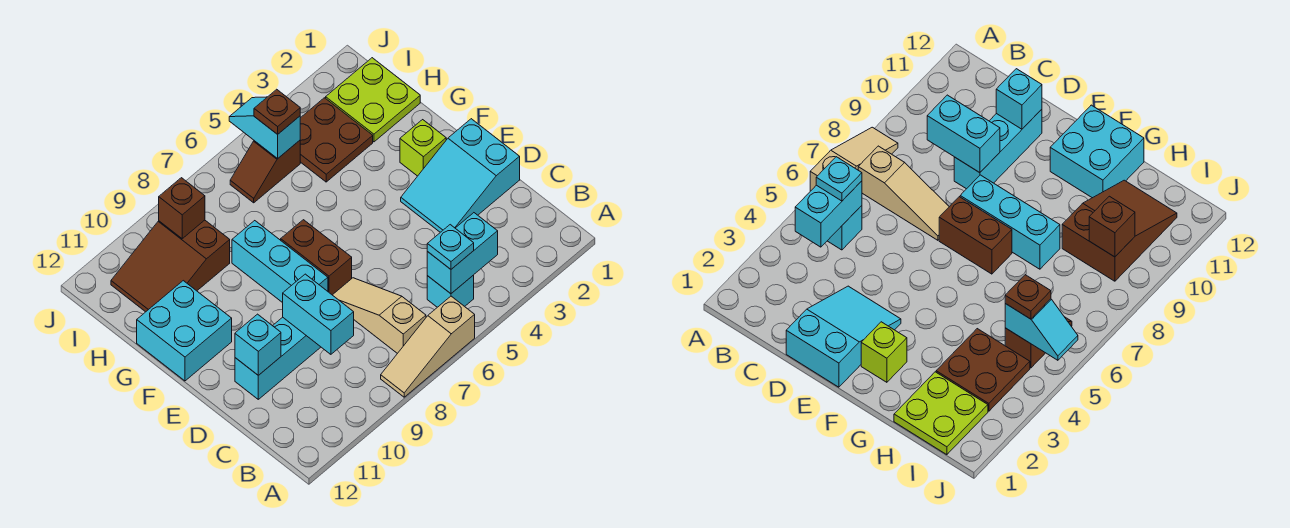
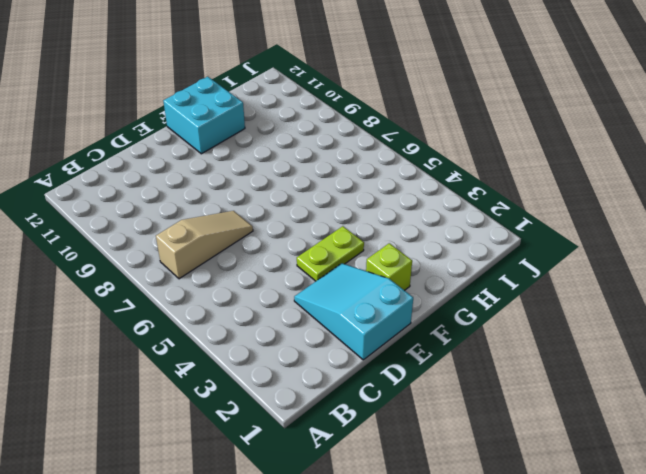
lime 1x2 plate [297,226,364,281] -> none
none -> tan 1x3 slope [381,296,475,397]
none -> cyan 1x1 brick [427,275,474,307]
none -> cyan 1x3 brick [235,317,321,399]

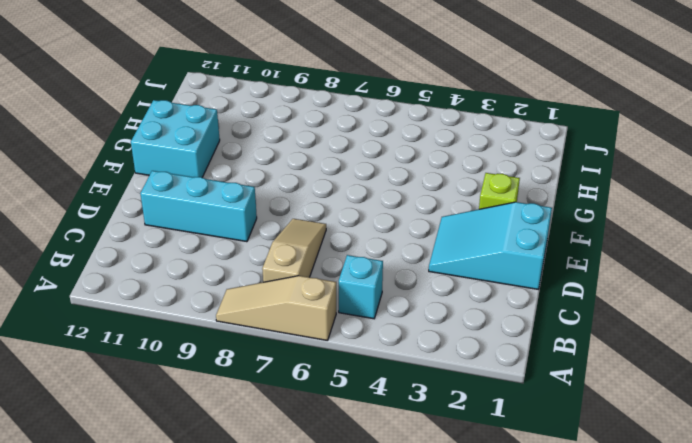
none -> brown 1x2 brick [281,220,352,295]
none -> cyan 1x3 brick [232,221,328,303]
none -> lime 2x2 plate [326,58,420,142]

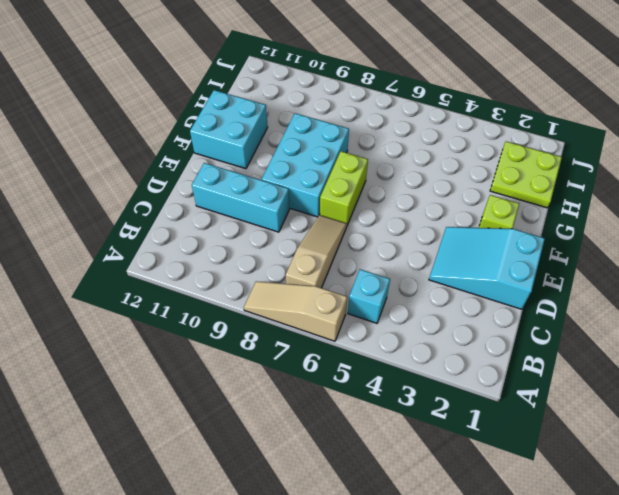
lime 1x2 brick [320,151,368,225] -> brown 1x2 brick [281,220,352,295]
cyan 2x3 brick [262,113,349,217] -> cyan 1x3 brick [232,221,328,303]
none -> brown 2x2 plate [300,98,373,182]
none -> brown 2x3 slope [111,220,230,312]
none -> brown 1x2 slope [230,140,300,203]

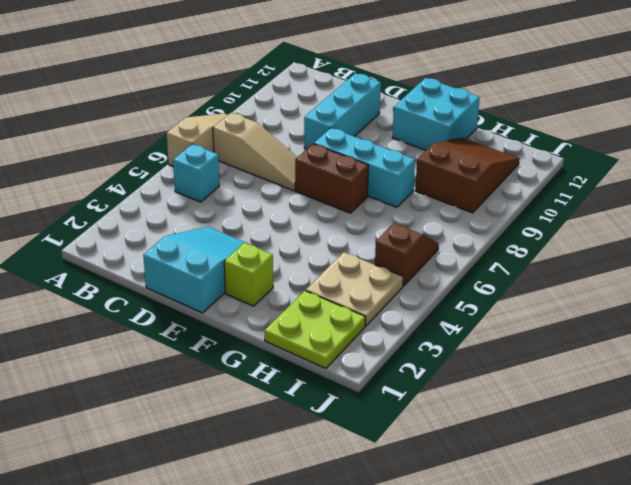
tan 2x2 plate [306,252,403,326] -> brown 2x2 plate [300,98,373,182]
none -> cyan 1x2 brick [427,213,498,294]
none -> cyan 1x2 brick [283,274,354,354]
none -> cyan 1x1 brick [235,314,281,375]

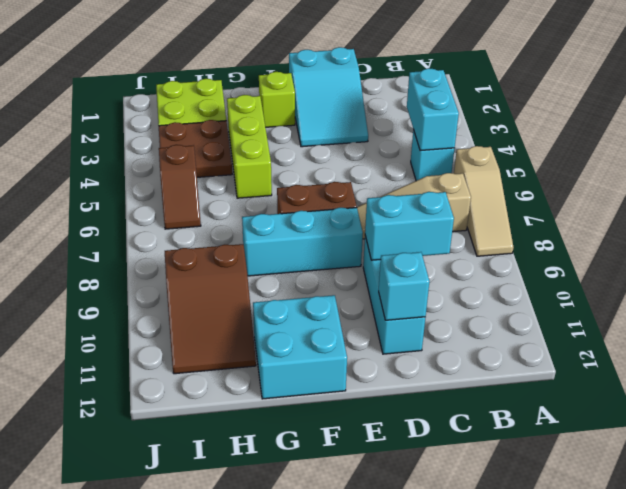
lime 1x3 brick [227,95,272,198] -> none
none -> cyan 1x2 slope [229,97,300,158]
none -> brown 1x1 brick [159,178,205,239]
none -> cyan 1x1 plate [427,225,474,269]

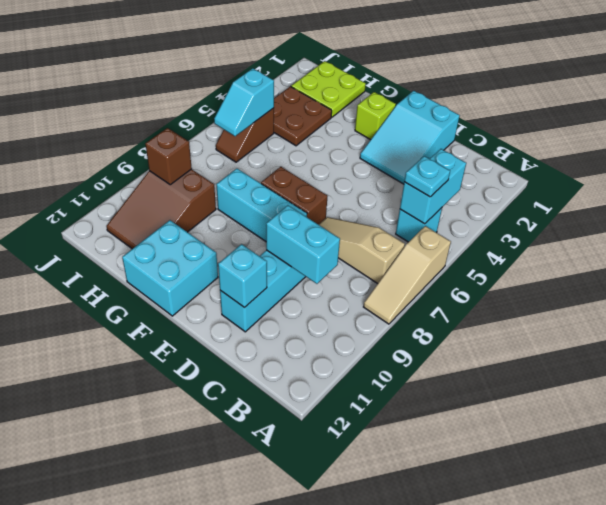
cyan 1x2 slope [214,68,274,136] -> cyan 1x2 slope turned to [229,97,300,158]
none -> brown 1x1 plate [254,89,300,134]

